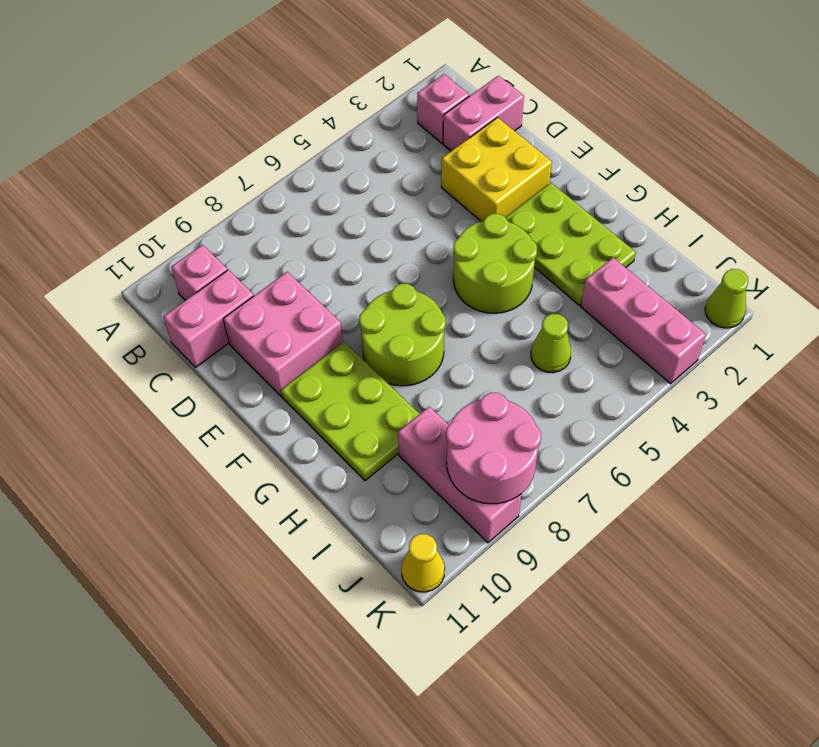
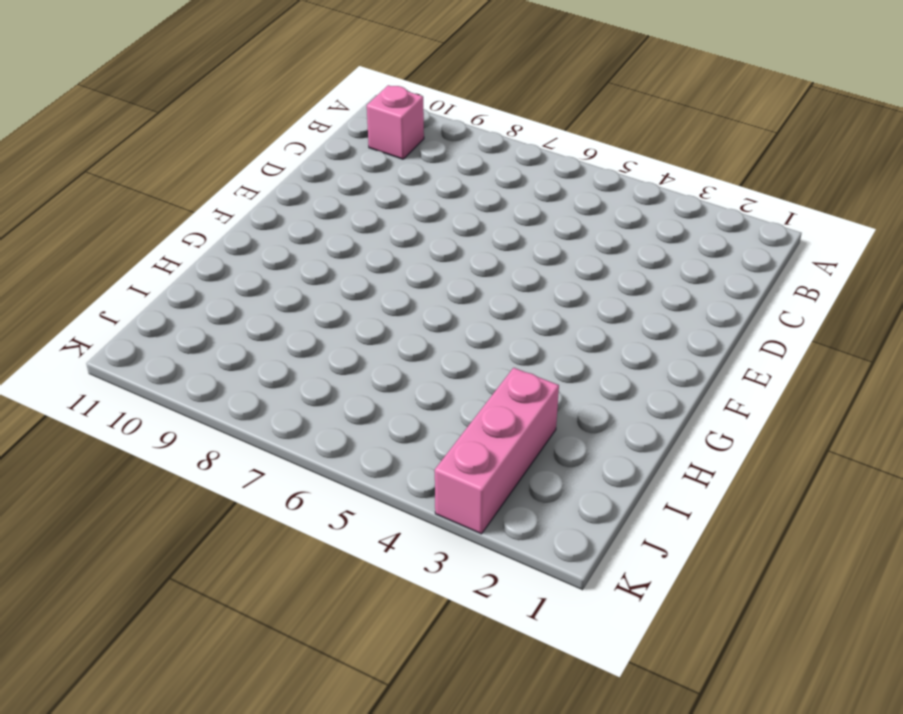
none -> pink 1x1 brick [417,74,469,143]
none -> pink 1x2 brick [443,76,524,151]
none -> pink 1x2 brick [163,270,254,367]

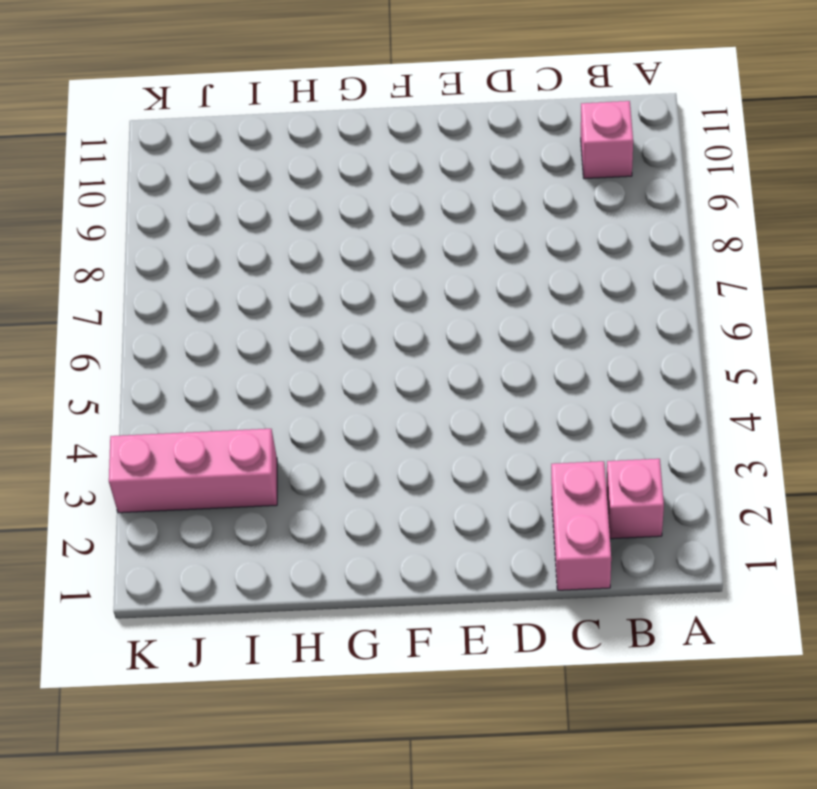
none -> pink 1x2 brick [163,270,254,367]
none -> yellow 2x2 brick [441,118,552,221]
none -> pink 2x2 brick [223,272,343,396]

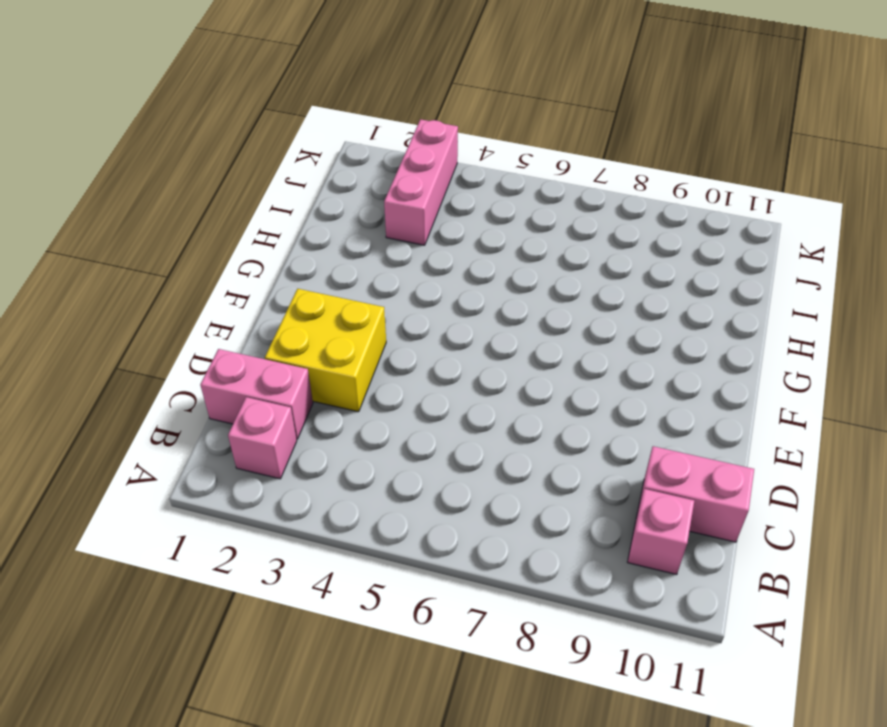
none -> pink 2x2 brick [223,272,343,396]
none -> lime 2x3 plate [505,183,636,305]
none -> lime 2x2 round brick [453,214,537,313]

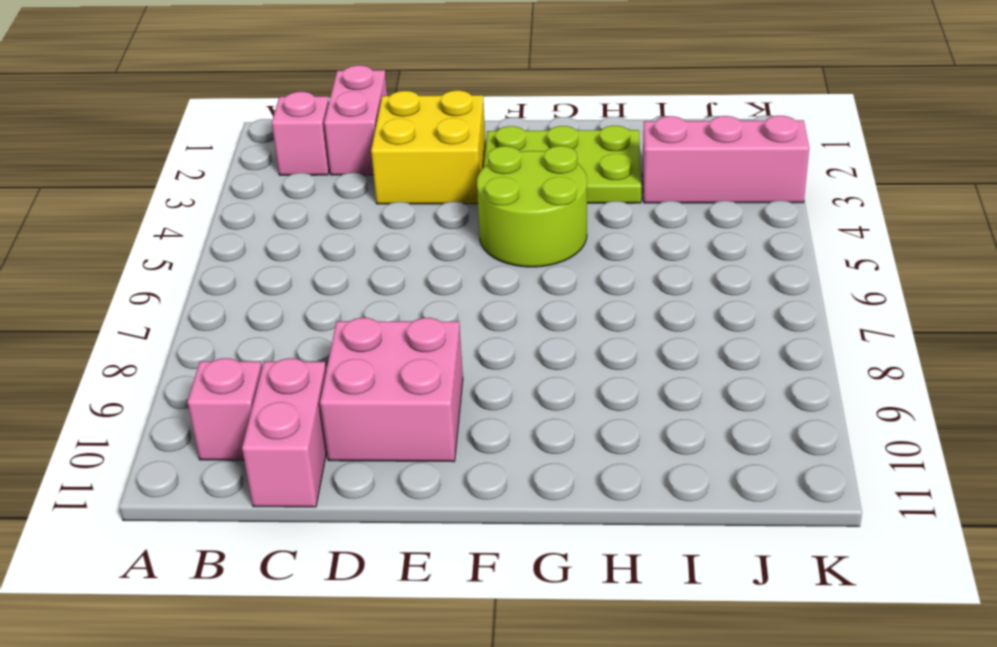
none -> lime 2x2 round brick [359,284,446,386]
none -> lime 2x3 plate [281,342,419,481]
none -> lime 1x1 cone [531,314,571,373]

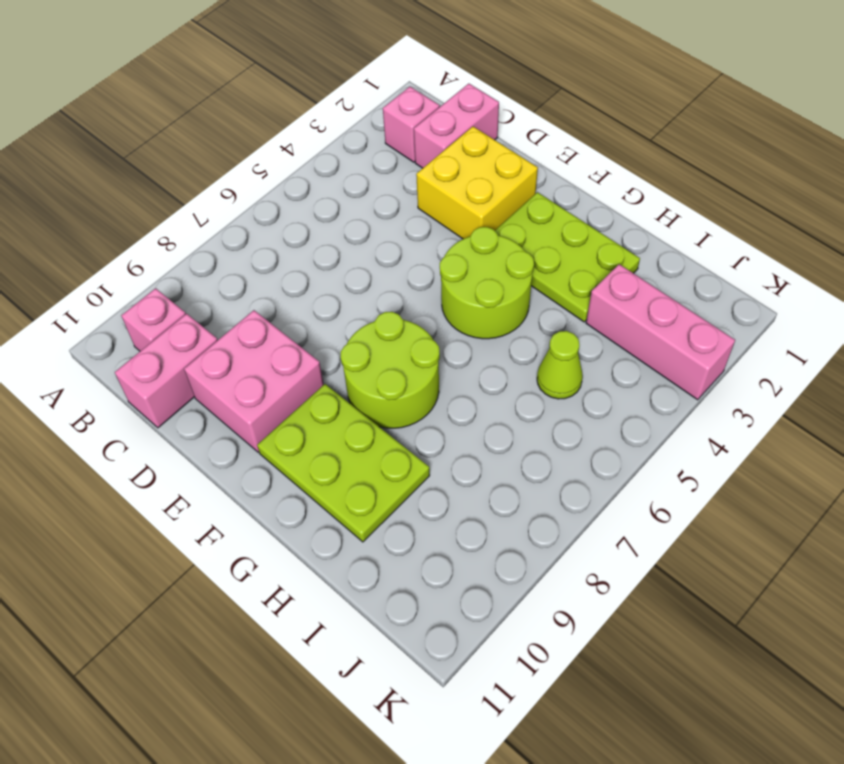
none -> pink 1x3 brick [398,407,521,543]
none -> lime 1x1 cone [705,269,748,328]
none -> yellow 1x1 cone [401,534,445,592]

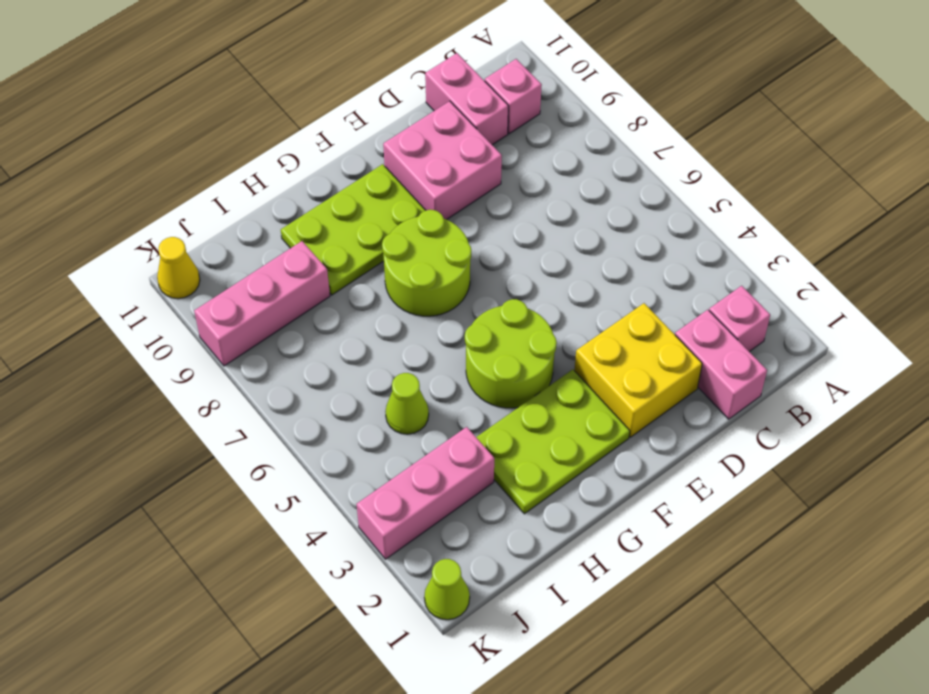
none -> pink 2x2 round brick [446,393,541,504]

